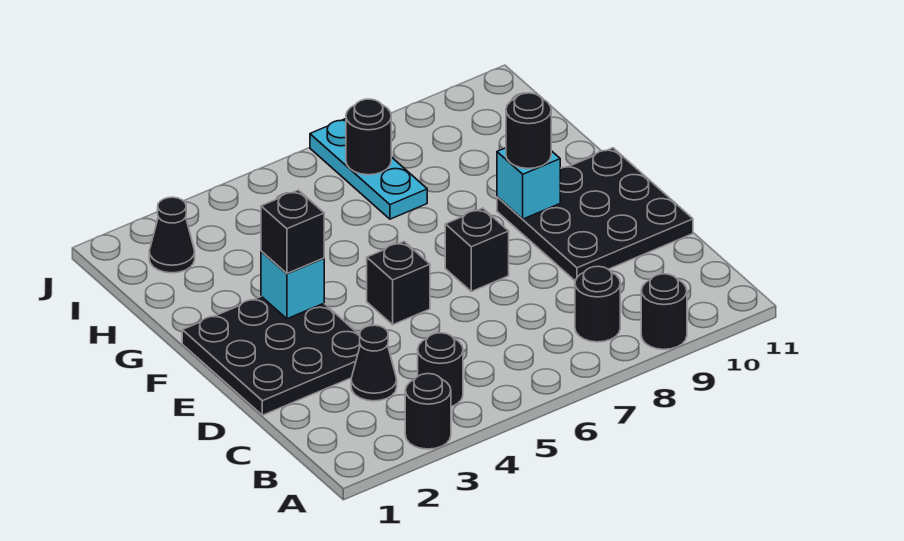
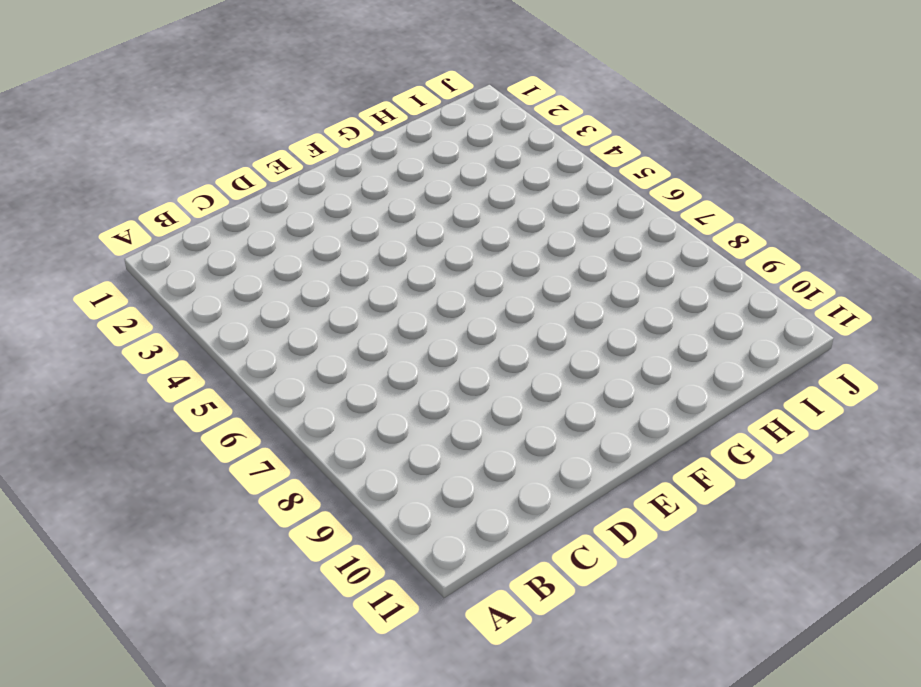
none -> black 1x1 round brick [405,374,451,449]
none -> black 1x1 round brick [641,274,687,349]
none -> black 1x1 round brick [418,333,463,406]

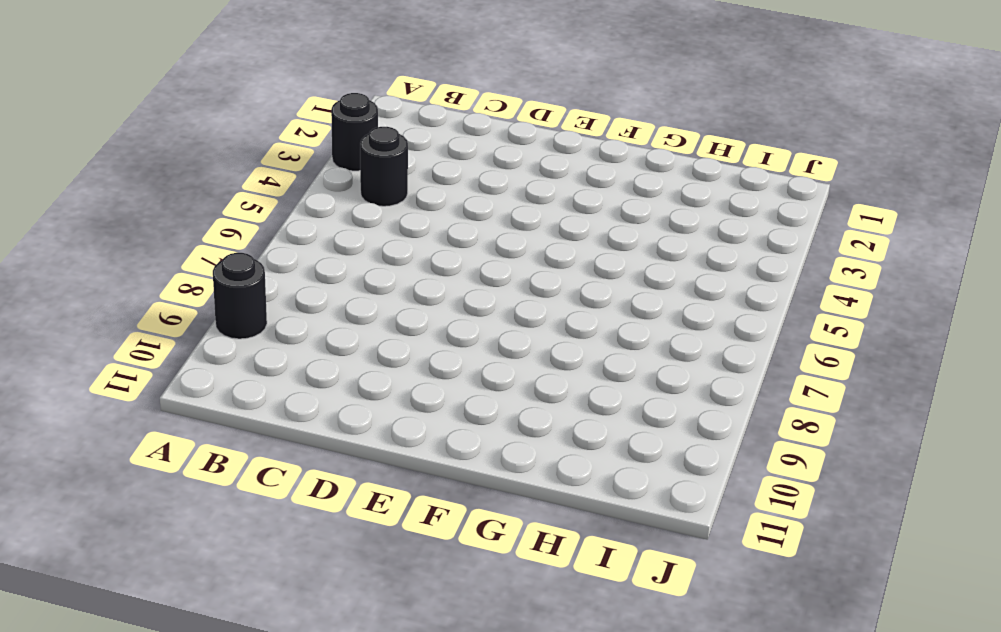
none -> black 1x1 round brick [575,266,620,342]
none -> black 1x1 cone [351,325,397,401]
none -> black 3x3 plate [182,296,360,415]

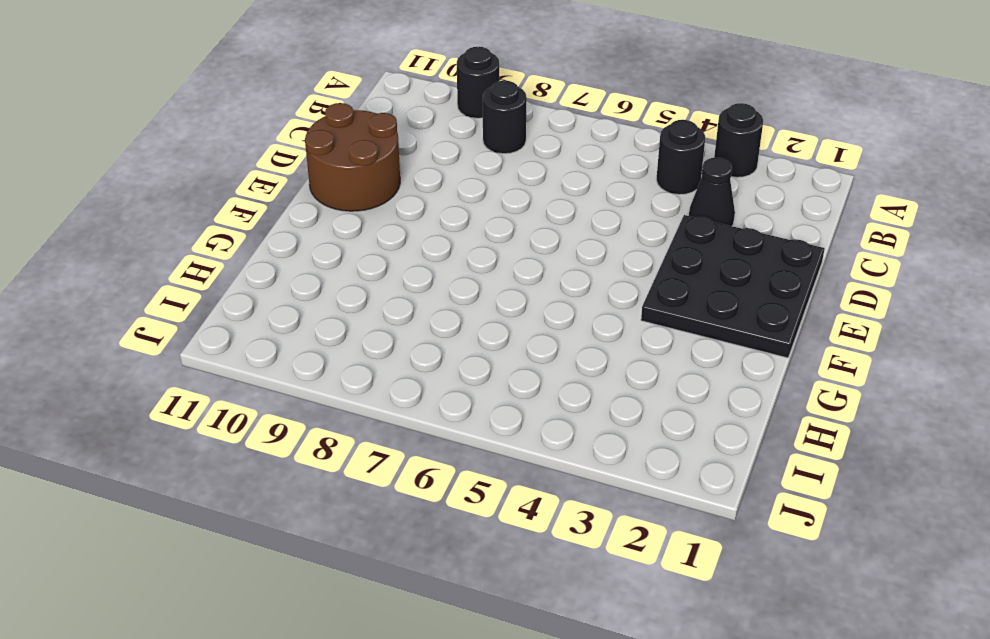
brown 2x2 round brick [305,103,400,211] -> black 3x3 plate [497,148,693,281]
none -> black 1x1 brick [367,242,430,325]
none -> black 1x1 brick [445,208,509,291]
none -> cyan 1x3 plate [310,119,427,219]

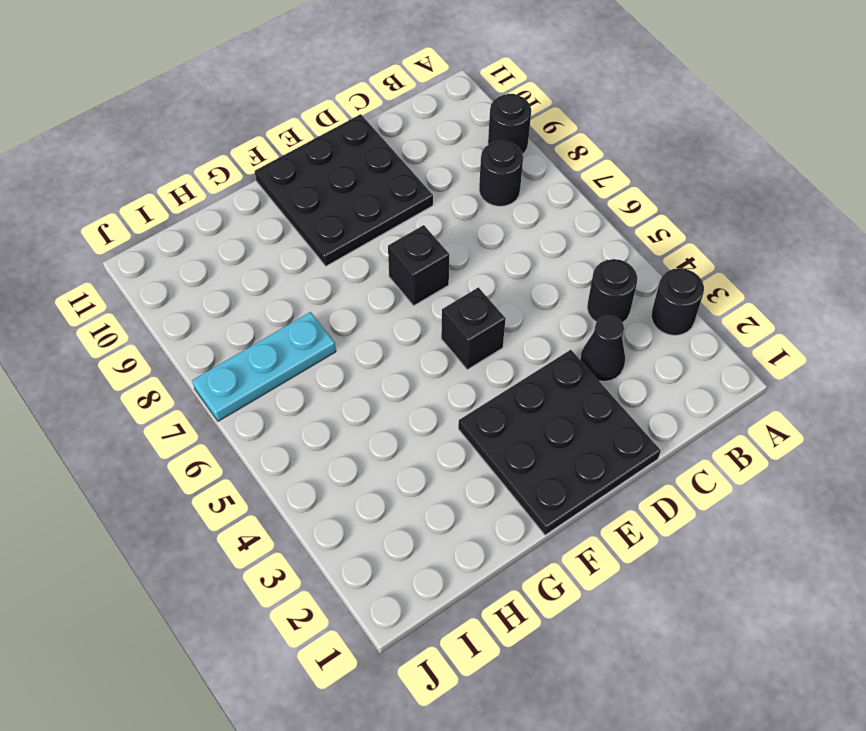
none -> black 1x1 cone [149,197,195,273]
none -> cyan 1x1 brick [261,251,324,319]
none -> cyan 1x1 brick [497,148,560,219]

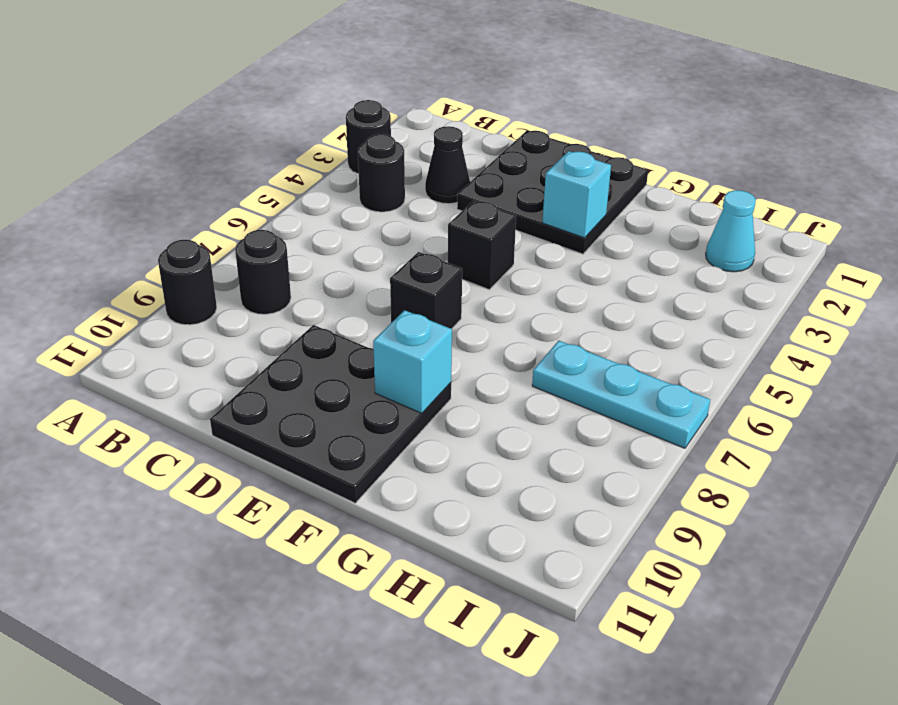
cyan 1x1 cone [706,190,756,272] -> black 1x1 cone [149,197,195,273]
none -> black 1x1 round brick [346,99,391,175]
none -> black 1x1 brick [261,190,324,273]
none -> black 1x1 round brick [506,93,551,169]

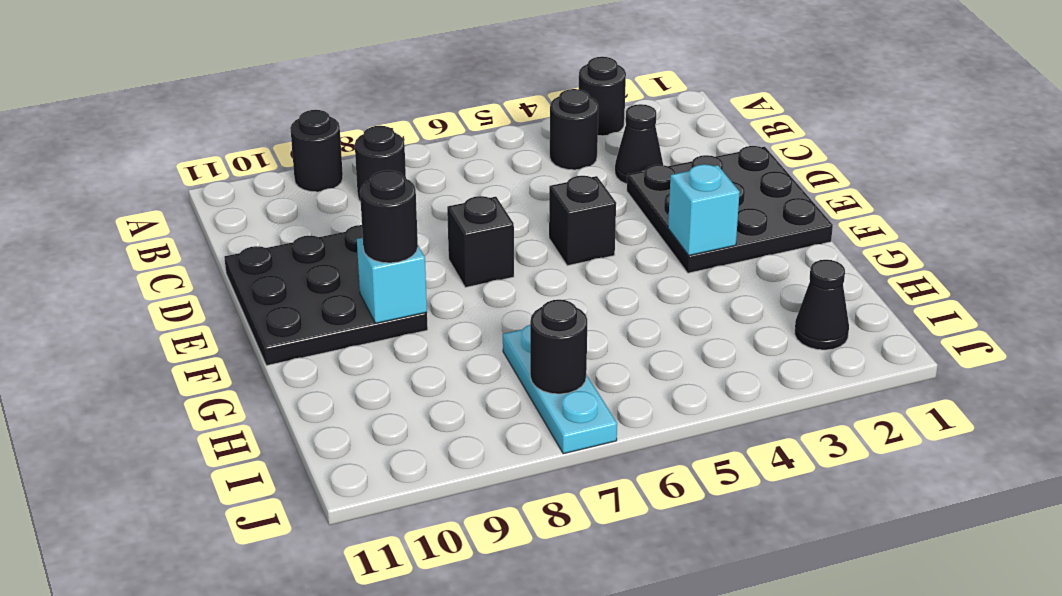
none -> black 1x1 brick [261,190,324,273]

